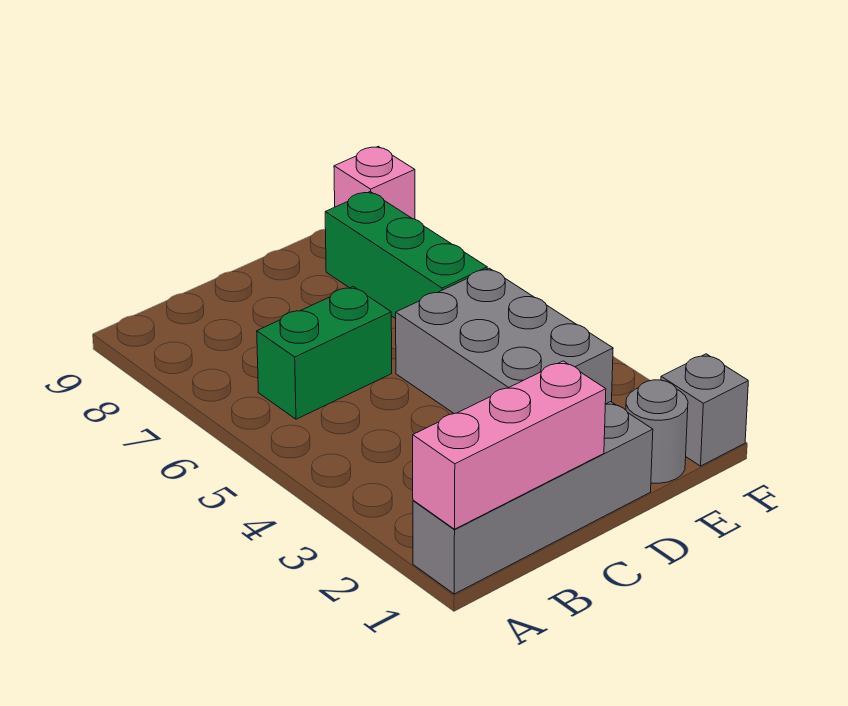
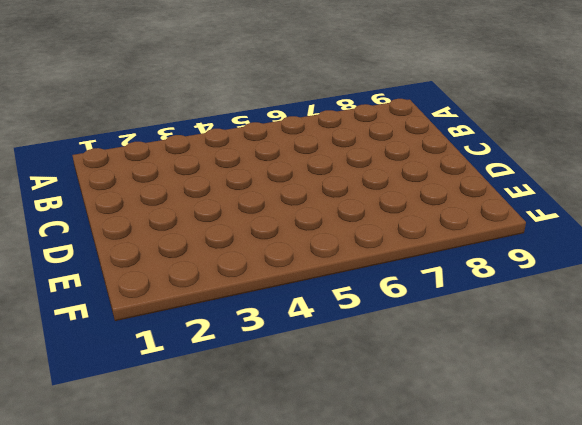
none -> grey 1x4 brick [413,402,653,594]
none -> green 1x2 brick [257,287,392,419]

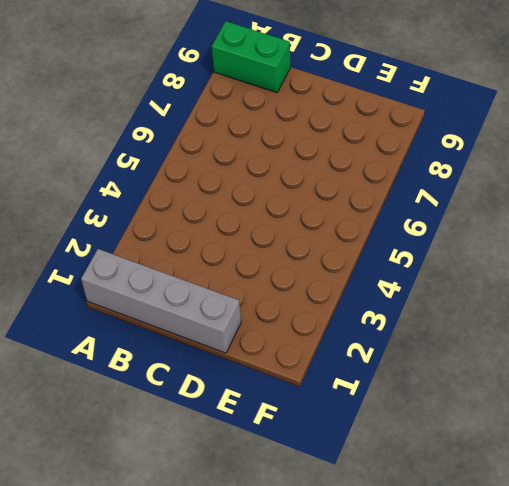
green 1x2 brick [212,21,291,93] -> green 1x2 brick moved to [257,287,392,419]
none -> grey 2x3 brick [396,268,613,414]
none -> grey 1x1 round brick [626,380,688,483]

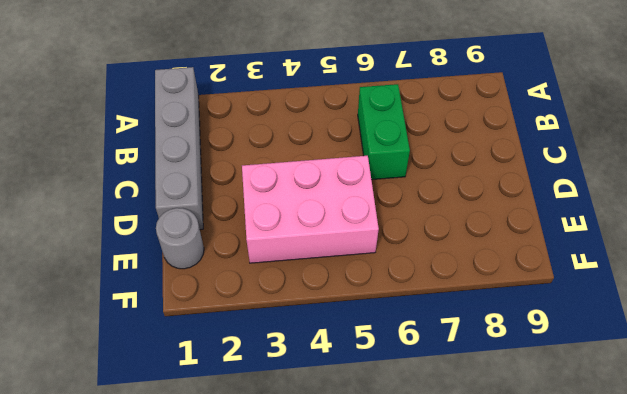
pink 2x3 brick [242,156,379,263] -> grey 2x3 brick [396,268,613,414]
none -> green 1x3 brick [325,192,487,319]
none -> grey 1x1 brick [661,354,748,466]

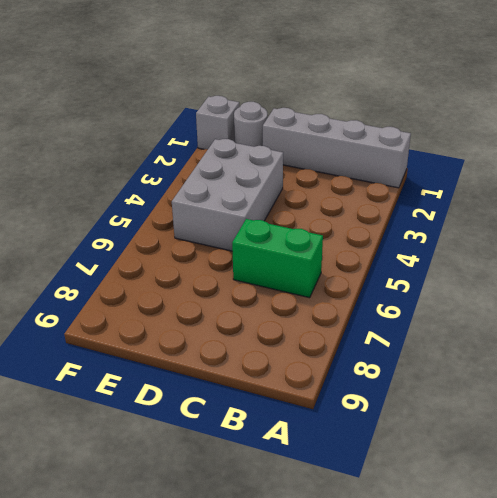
none -> green 1x3 brick [325,192,487,319]
none -> pink 1x1 brick [334,146,415,219]

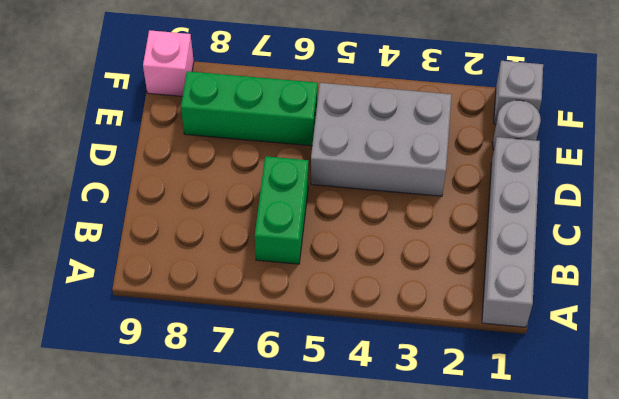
none -> pink 1x3 brick [413,361,606,529]

